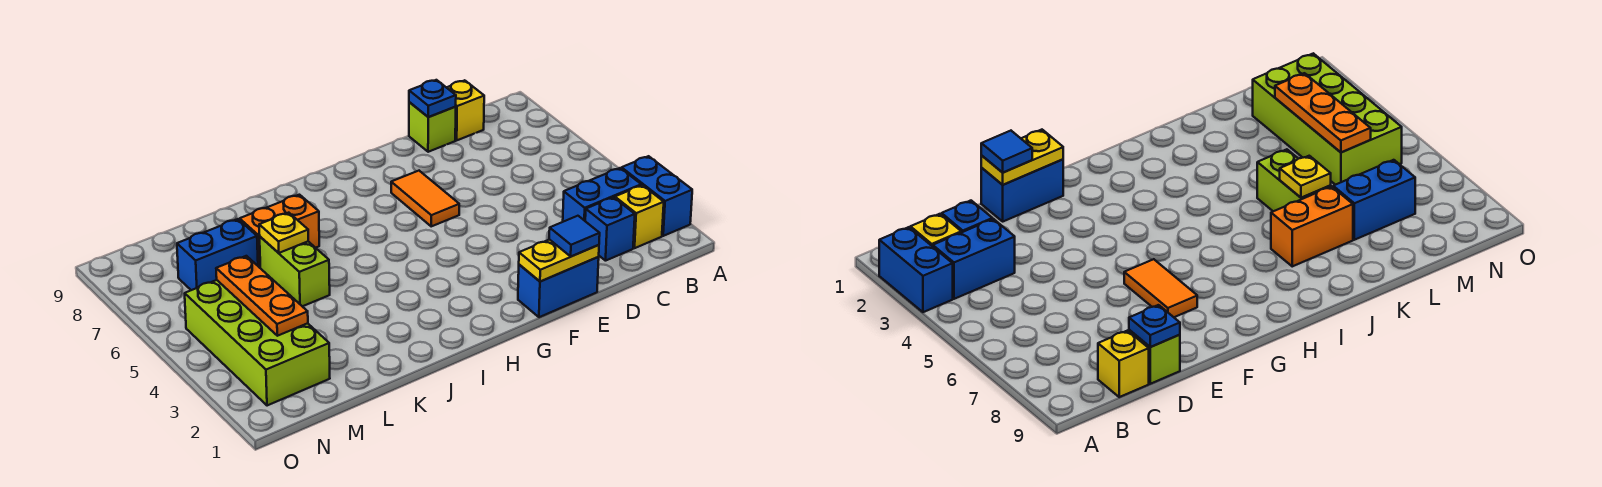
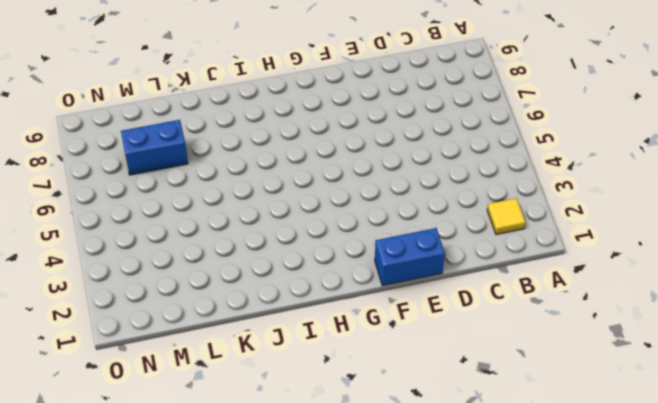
yellow 1x1 tile [487,198,526,235] -> yellow 1x1 brick [615,185,664,248]
none -> blue 1x2 brick [621,156,692,236]
none -> blue 1x2 brick [563,168,641,222]
none -> blue 1x1 brick [585,197,635,261]

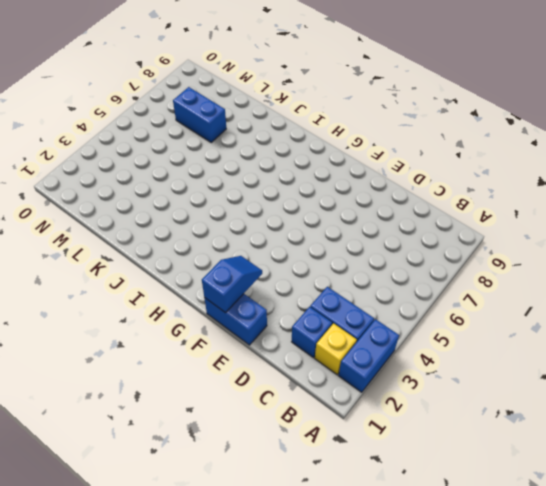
blue 1x2 slope [202,256,262,313] -> yellow 1x2 plate [519,239,599,282]
none -> yellow 1x1 brick [446,80,484,140]
none -> lime 1x1 brick [409,102,456,152]
none -> orange 1x2 tile [391,171,459,226]

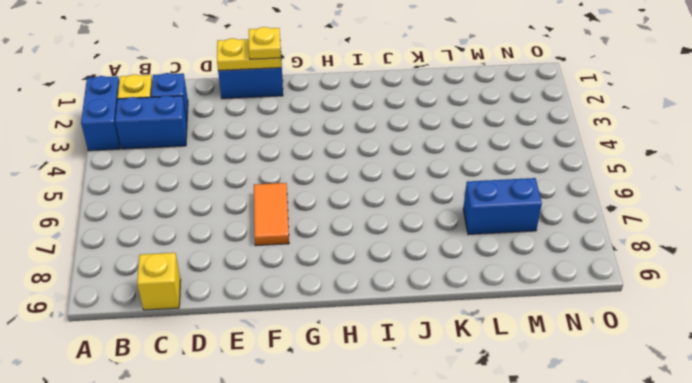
yellow 1x1 plate [249,27,281,59] -> yellow 1x1 plate moved to [259,213,308,253]
none -> lime 1x1 brick [409,102,456,152]
none -> orange 1x2 brick [240,195,319,268]
none -> lime 1x2 brick [260,237,330,306]

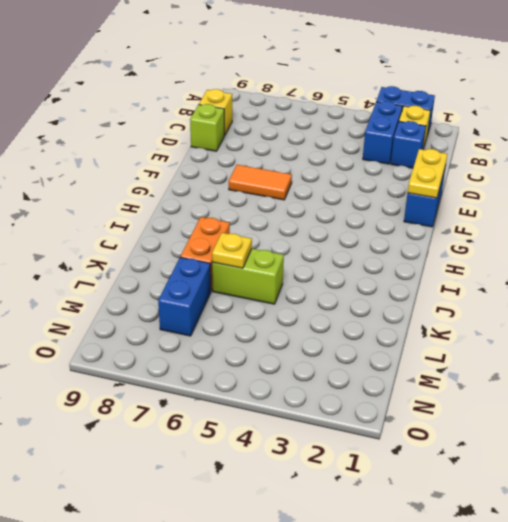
none -> lime 2x4 brick [185,280,330,406]
none -> blue 1x1 plate [409,80,456,117]
none -> orange 1x3 plate [216,256,308,336]

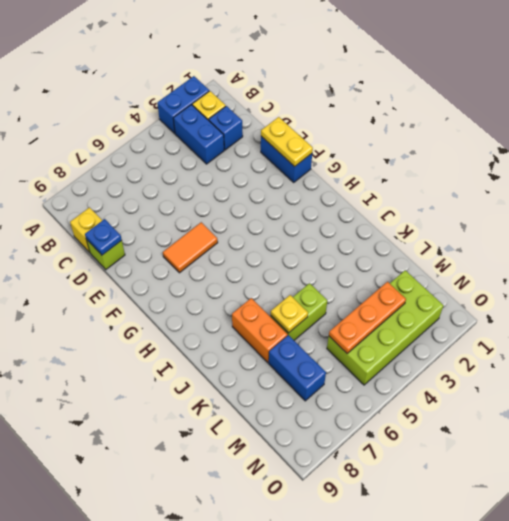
none -> blue 1x1 tile [549,216,600,256]

